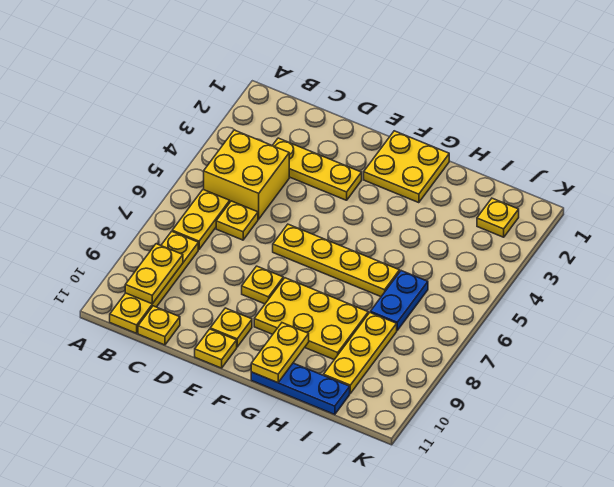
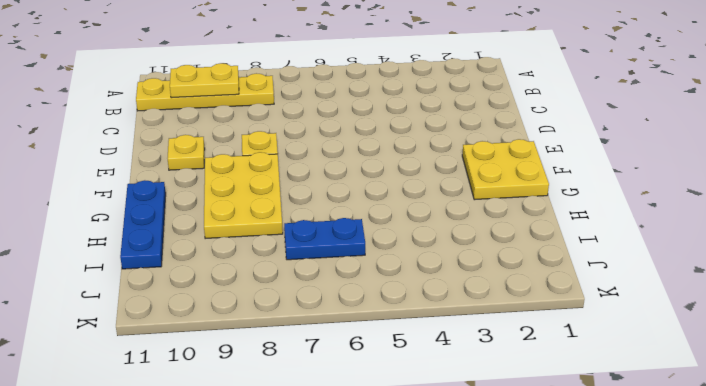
none -> yellow 2x2 brick [204,130,289,219]
none -> yellow 1x2 plate [172,189,230,249]
none -> yellow 1x3 plate [272,138,362,200]

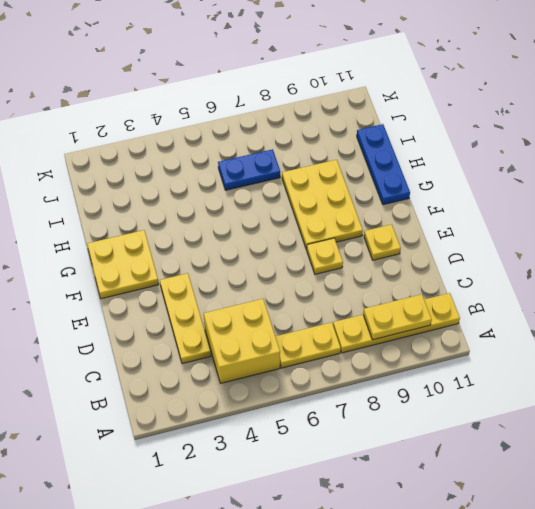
none -> yellow 1x1 plate [216,201,258,240]
none -> yellow 1x1 plate [138,306,180,345]
none -> yellow 1x4 plate [273,224,400,297]

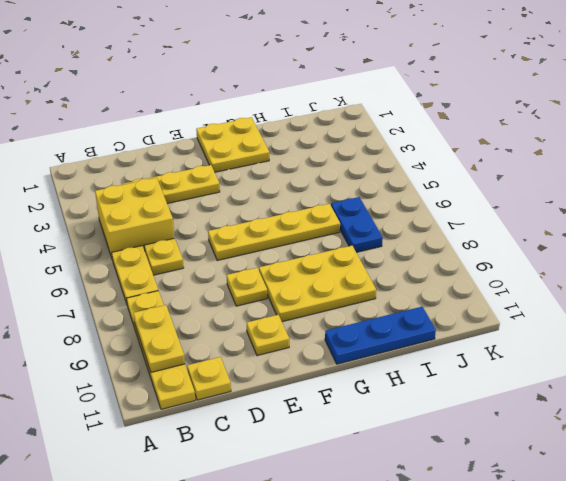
none -> yellow 1x1 plate [195,329,237,368]
none -> yellow 1x3 plate [324,313,397,393]
none -> yellow 1x1 plate [477,198,519,237]

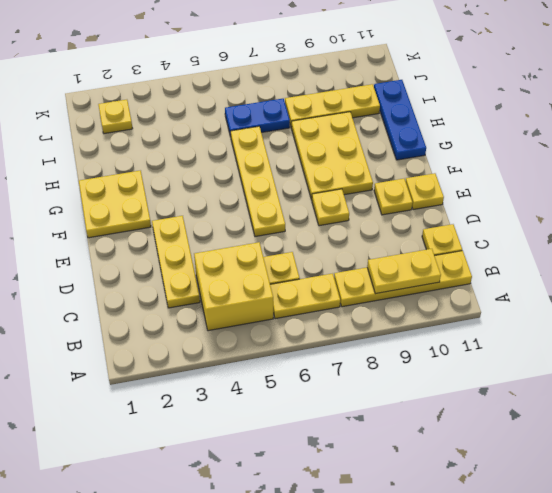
none -> yellow 1x2 plate [251,323,309,383]

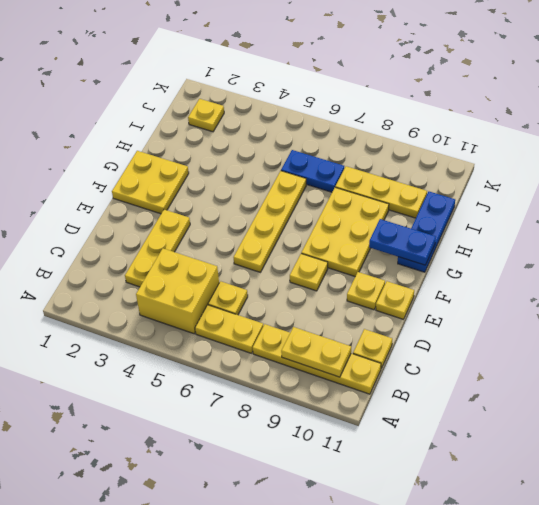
blue 1x2 plate [369,219,436,265] -> yellow 1x2 plate [251,323,309,383]

